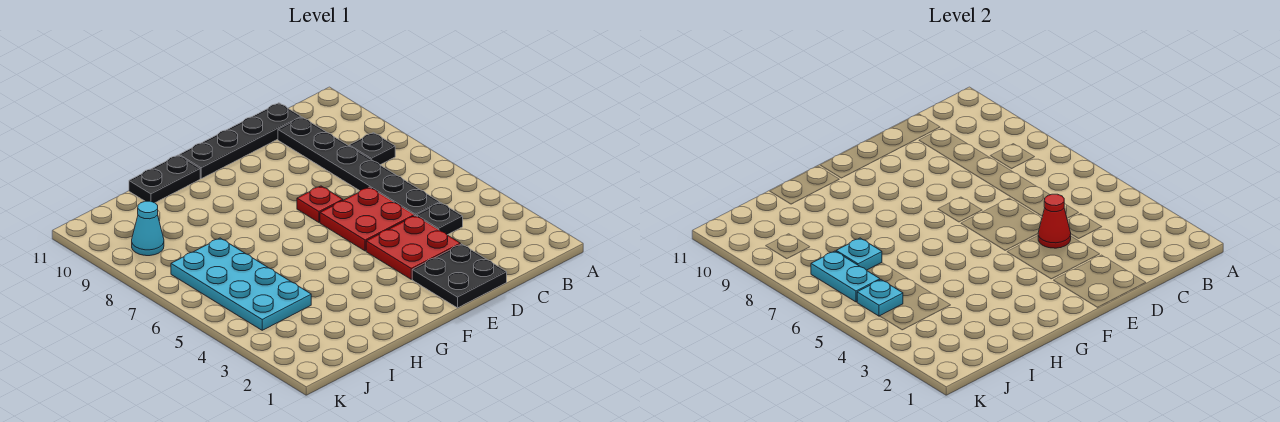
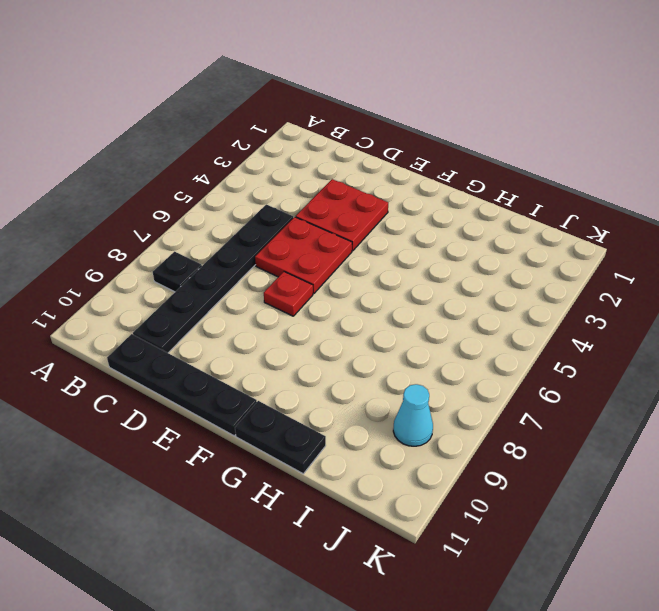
none -> black 1x1 plate [417,203,463,235]
none -> black 2x2 plate [412,244,507,308]
none -> cyan 2x4 plate [171,238,311,330]

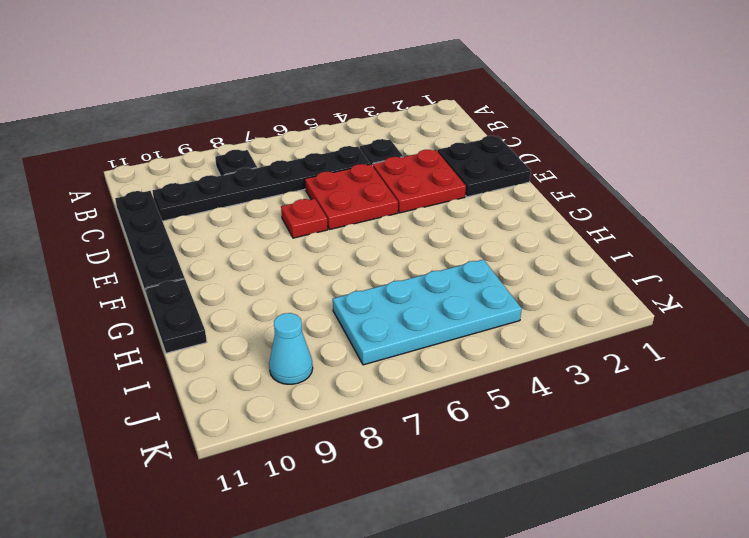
none -> red 1x1 cone [1038,194,1071,248]
none -> cyan 1x1 plate [836,238,882,270]
none -> cyan 1x1 plate [857,280,903,316]

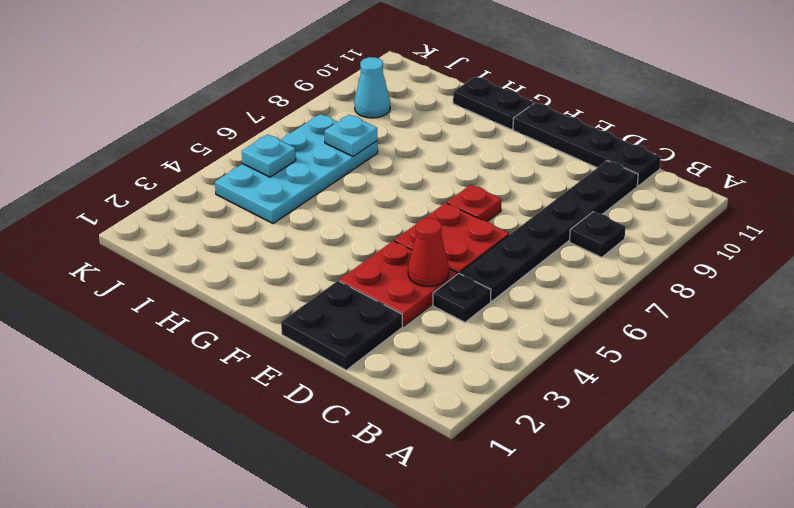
none -> cyan 1x2 plate [811,251,880,302]

